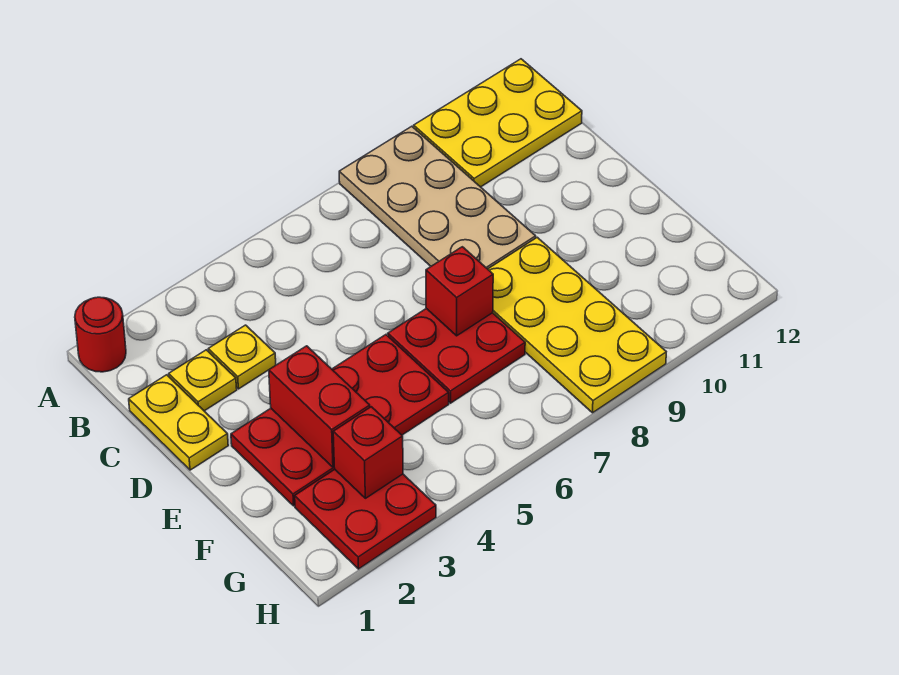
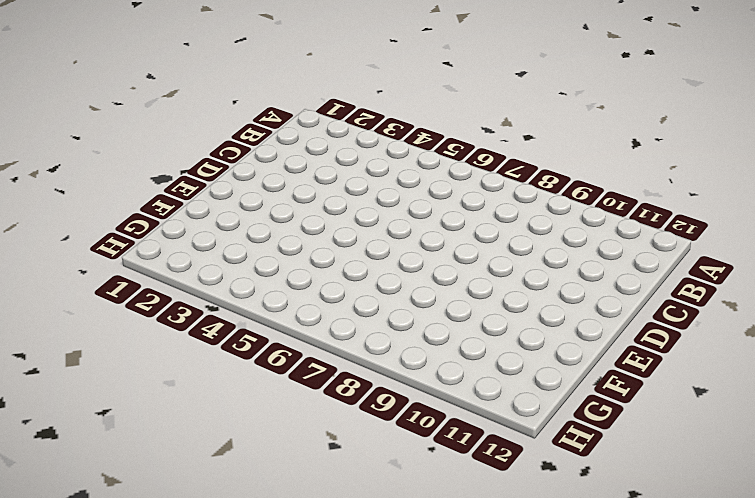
none -> red 1x1 round brick [75,297,126,372]
none -> tan 2x4 plate [339,126,536,269]
none -> yellow 2x3 plate [414,59,582,187]

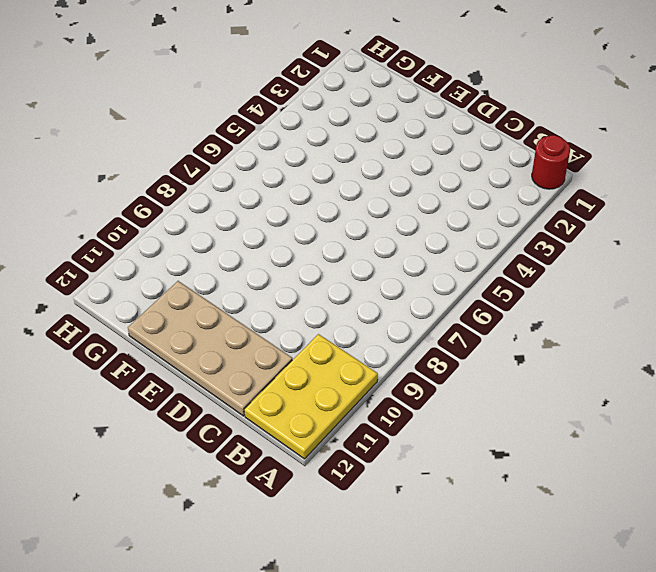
tan 2x4 plate [128,281,292,416] -> tan 2x4 plate moved to [339,126,536,269]
none -> yellow 1x2 plate [129,375,228,470]
none -> yellow 1x1 plate [169,350,237,411]
none -> yellow 1x1 plate [208,325,276,389]

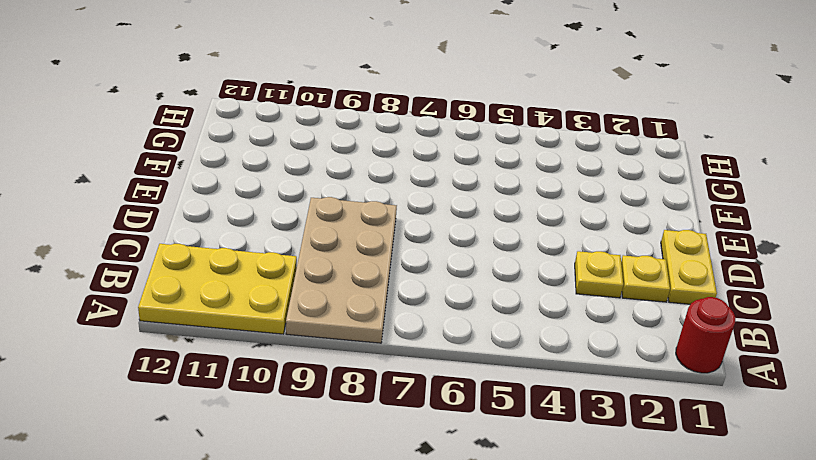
none -> red 2x4 plate [231,335,449,506]
none -> red 2x2 plate [388,309,525,403]
none -> yellow 2x4 plate [488,237,666,413]

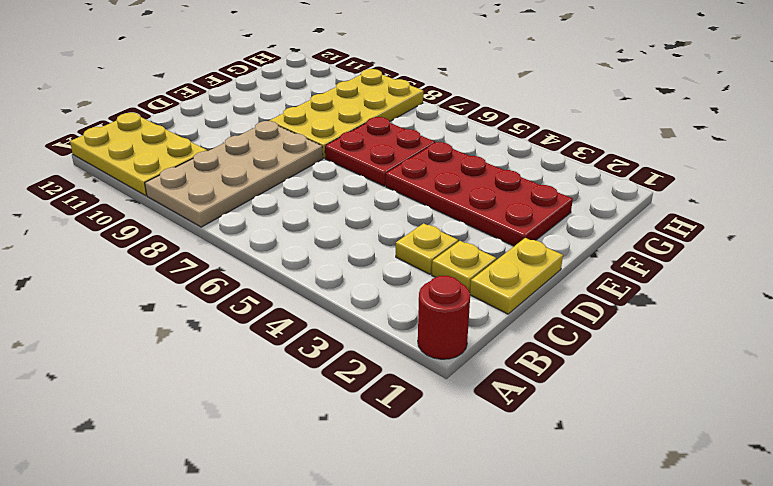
none -> red 2x2 plate [295,469,436,569]
none -> red 1x2 brick [269,346,370,467]
none -> red 1x1 brick [426,247,493,336]

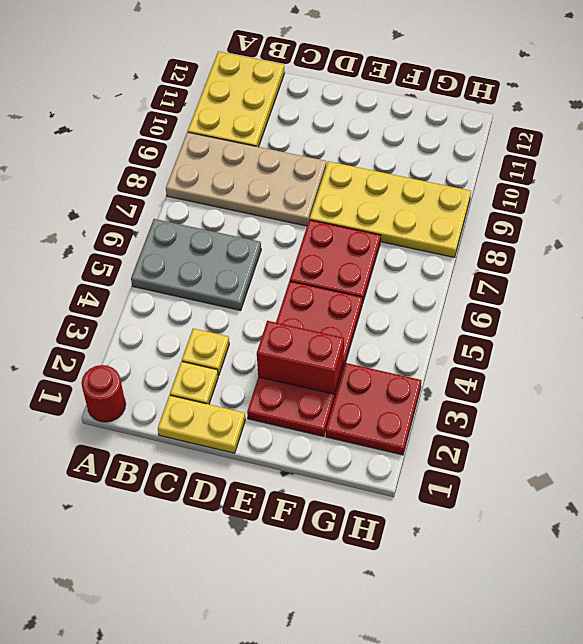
grey 2x3 plate [131,219,261,310] -> none
none -> red 1x1 brick [426,247,493,336]
none -> red 1x1 brick [333,407,403,498]

